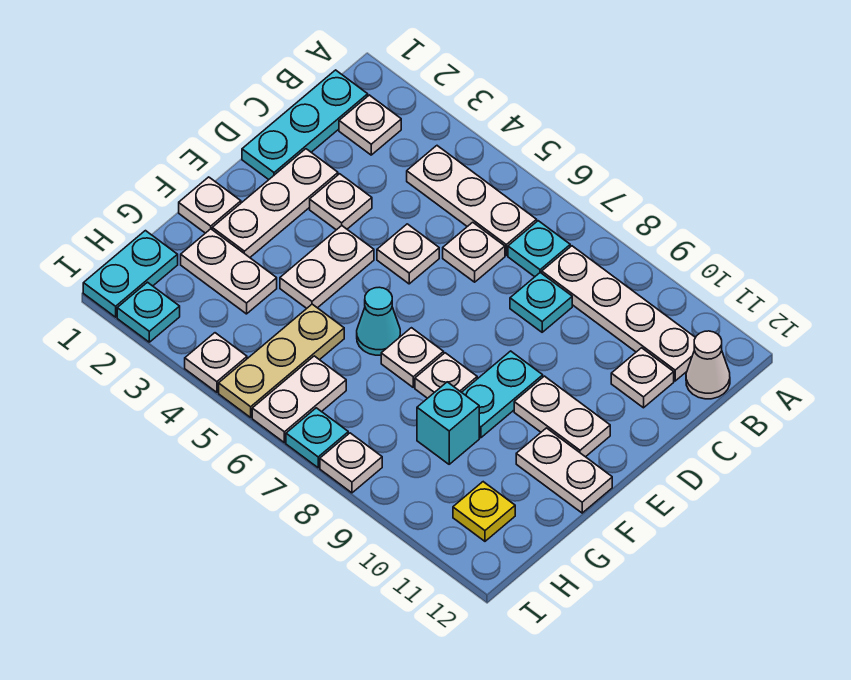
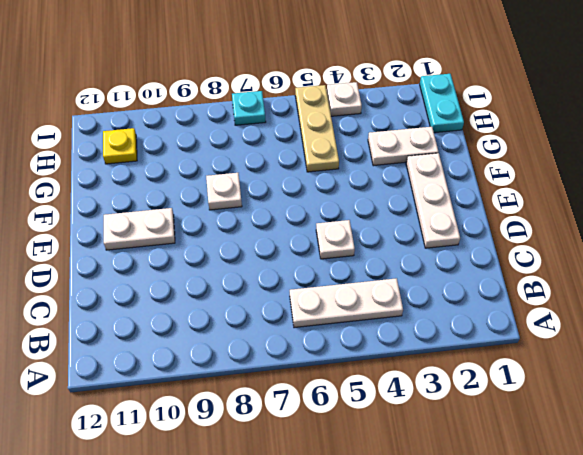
none -> cyan 1x3 plate [242,70,368,180]
none -> white 1x1 plate [339,95,401,155]
none -> cyan 1x1 plate [508,221,570,277]
none -> white 1x4 plate [542,246,695,381]

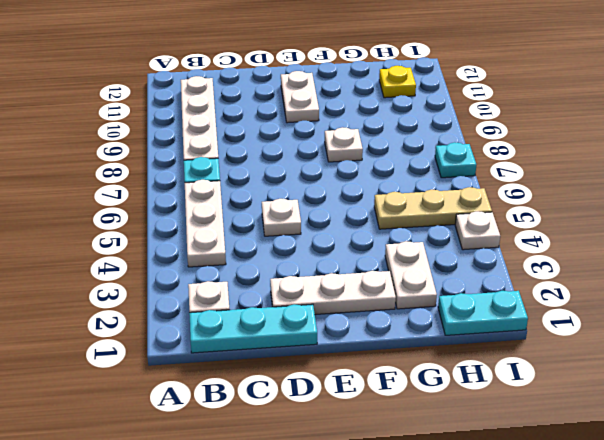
none -> white 1x1 cone [686,331,730,399]
none -> white 1x1 plate [443,222,505,282]
none -> cyan 1x1 plate [510,273,572,332]
none -> white 1x1 plate [611,348,674,408]

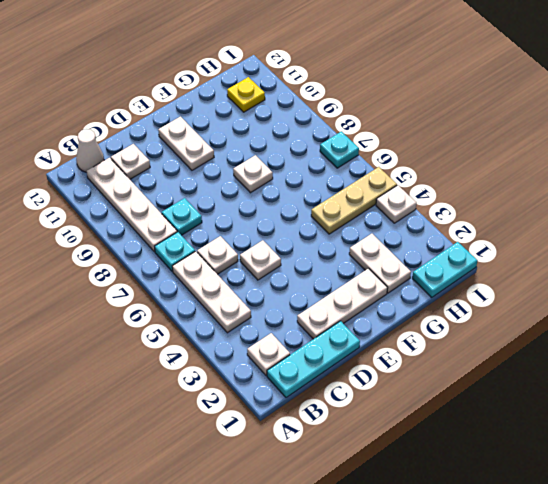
none -> white 1x1 plate [310,174,372,230]
none -> white 1x2 plate [280,226,374,308]
none -> cyan 1x2 plate [462,351,543,438]
none -> white 1x1 plate [179,177,241,233]

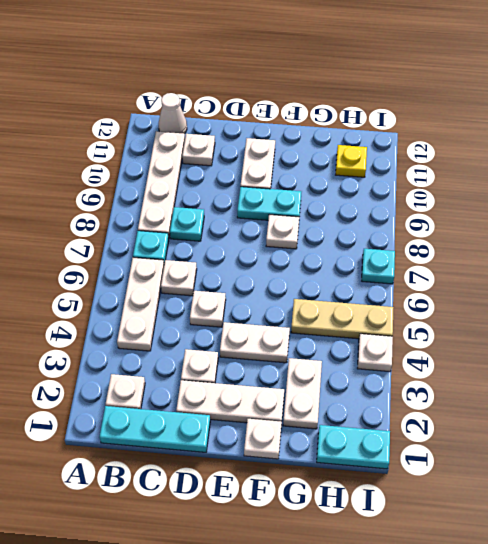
none -> cyan 1x1 cone [357,287,400,355]
none -> white 1x1 plate [381,328,444,387]
none -> white 1x2 plate [516,428,612,513]
none -> cyan 1x1 brick [417,382,479,464]

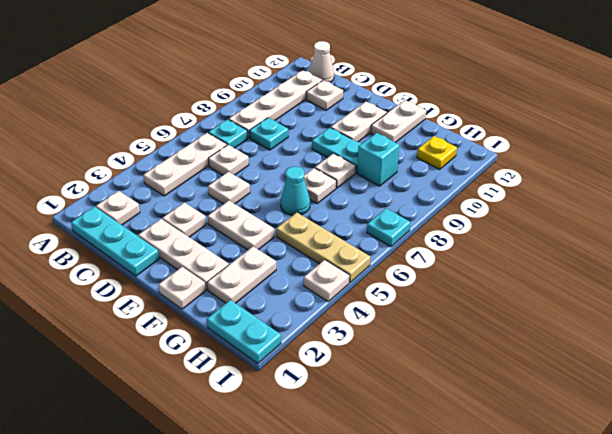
none -> white 1x2 plate [252,356,346,443]
none -> cyan 1x1 plate [117,282,180,342]
none -> white 1x1 plate [320,433,382,493]

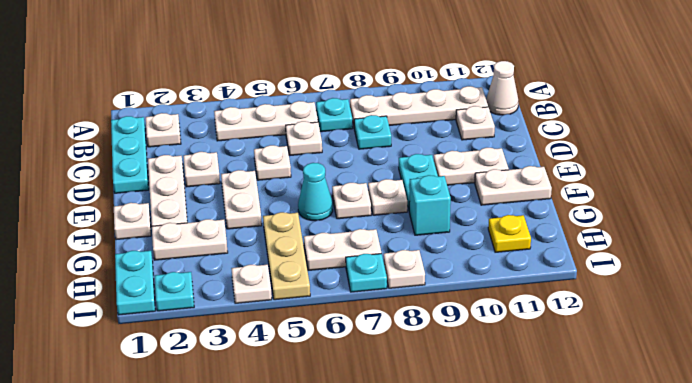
white 1x2 plate [304,229,381,271] -> white 1x2 plate turned to [252,356,346,443]

